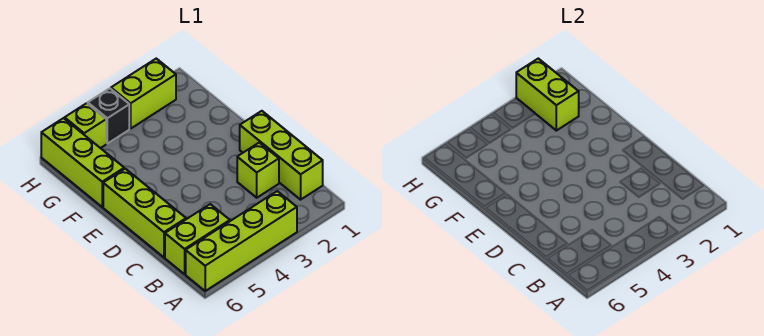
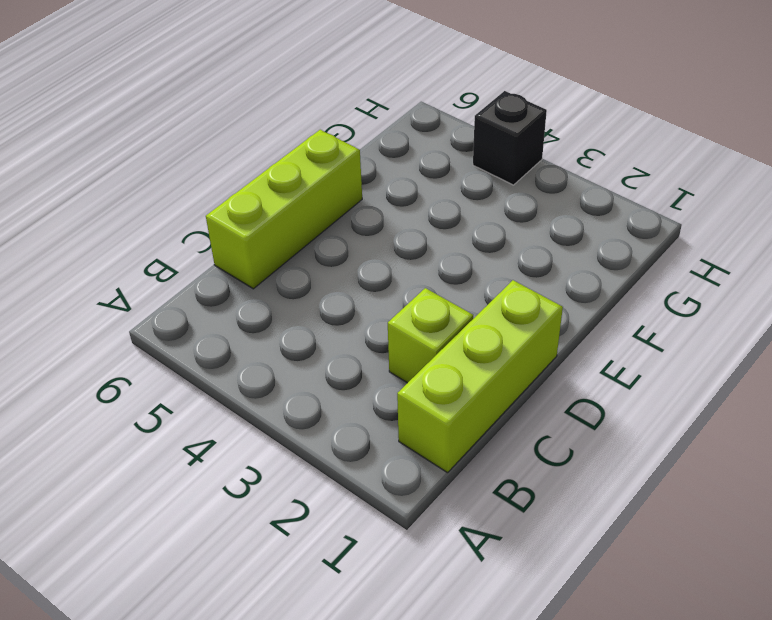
none -> lime 1x4 brick [186,191,297,291]
none -> lime 1x2 brick [165,204,230,274]

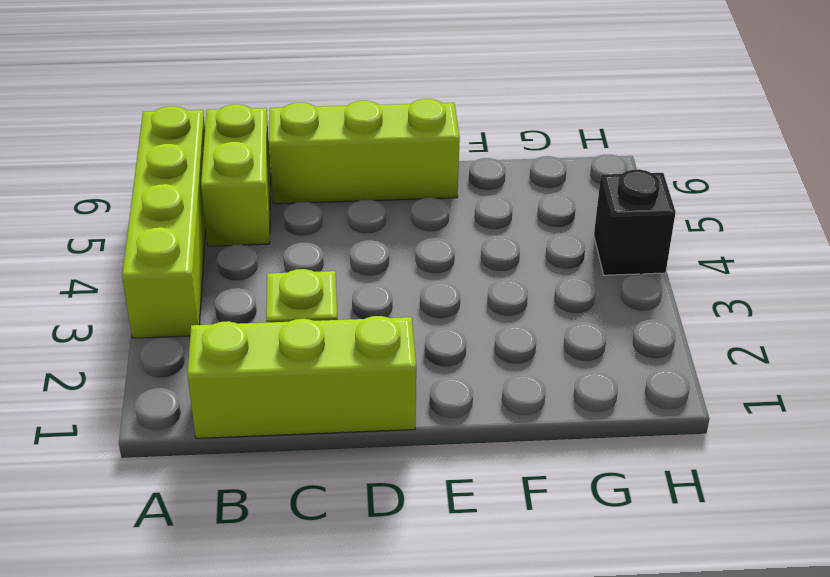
none -> lime 1x3 brick [41,118,124,207]
none -> lime 1x2 brick [111,59,176,129]

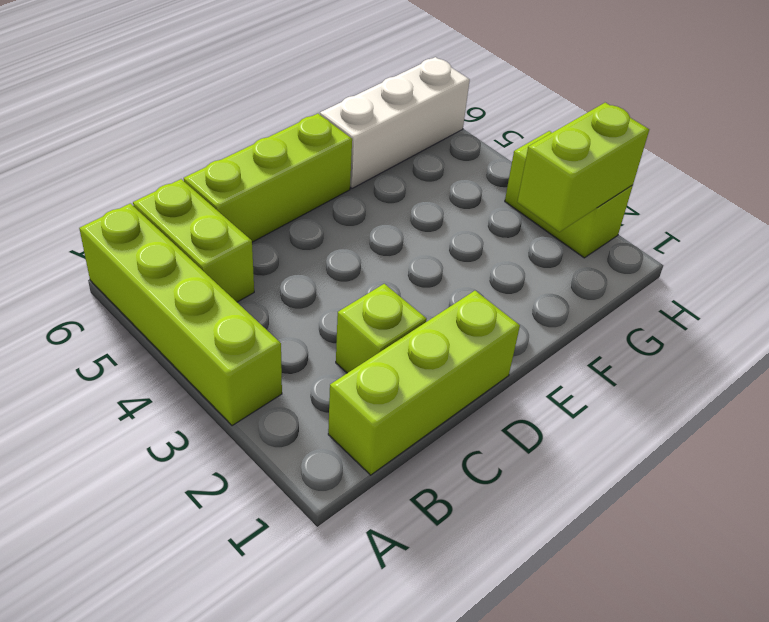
white 1x3 brick [320,57,470,188] -> lime 1x3 brick [41,118,124,207]
none -> black 1x1 brick [88,88,129,144]
none -> lime 1x1 brick [65,103,106,148]

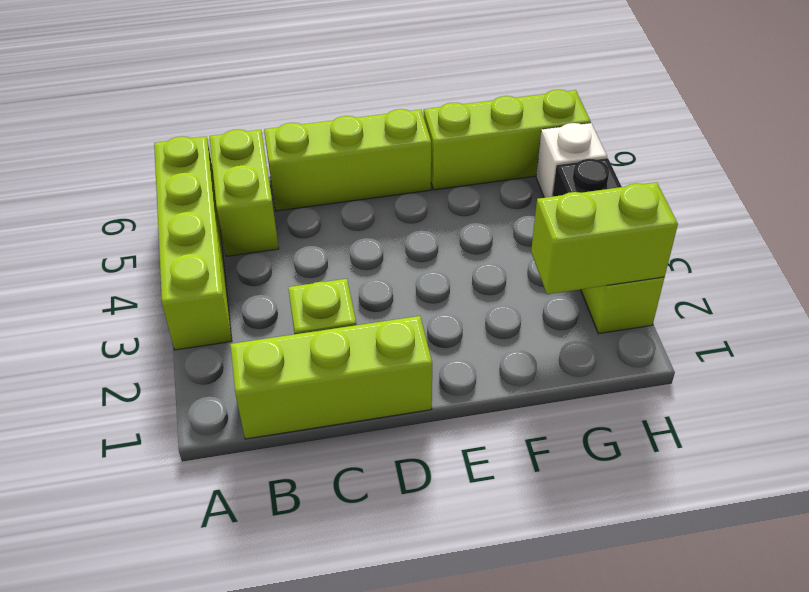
white 1x1 brick [536,123,607,198] -> lime 1x1 brick [65,103,106,148]

